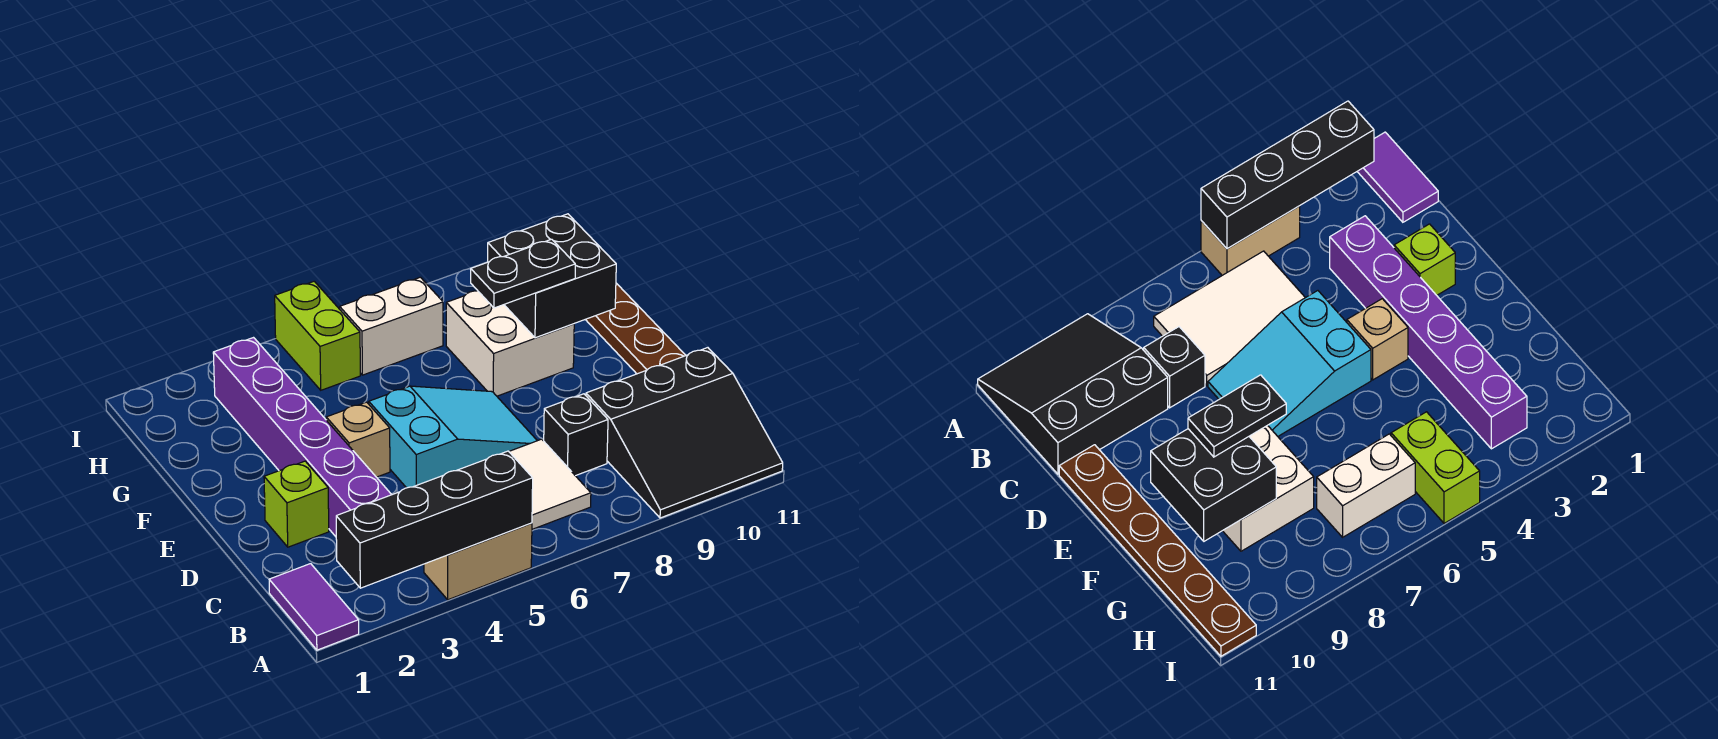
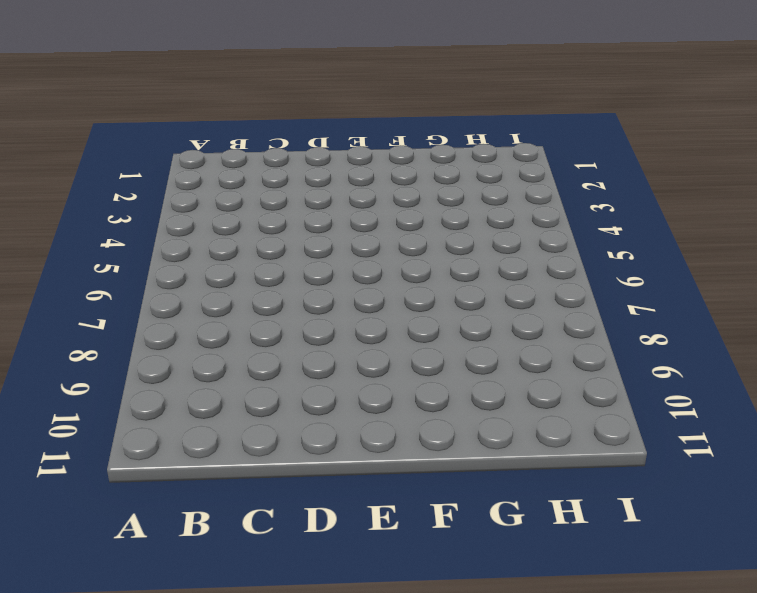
none -> purple 1x2 tile [269,564,359,650]
none -> tan 1x2 brick [424,523,532,600]
none -> black 3x3 slope [586,348,783,518]

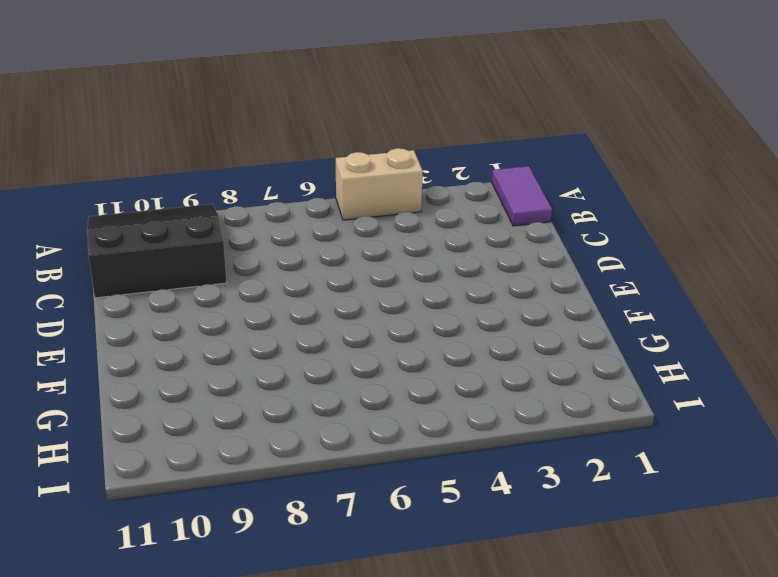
none -> white 2x3 tile [509,439,591,529]
none -> purple 1x6 brick [213,338,392,537]
none -> black 1x1 brick [544,394,608,476]

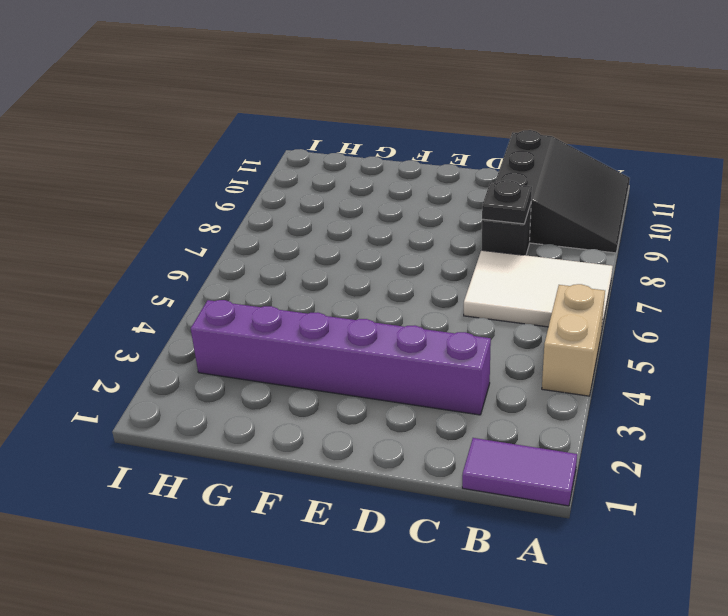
white 2x3 tile [464,250,613,332] -> white 2x3 tile turned to [509,439,591,529]
black 1x1 plate [482,180,532,224] -> none
none -> lime 1x1 brick [264,461,329,547]
none -> cyan 2x3 slope [369,386,537,488]
none -> brown 1x6 plate [585,283,686,374]

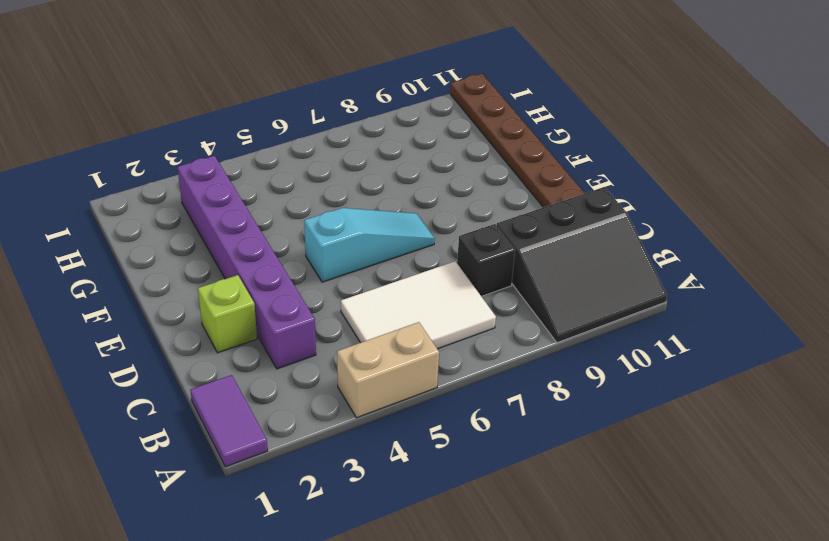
cyan 1x3 slope [304,208,435,282] -> cyan 2x3 slope [369,386,537,488]
none -> tan 1x1 brick [326,402,390,477]
none -> white 2x2 brick [446,291,574,396]
none -> lime 1x2 brick [275,281,360,390]

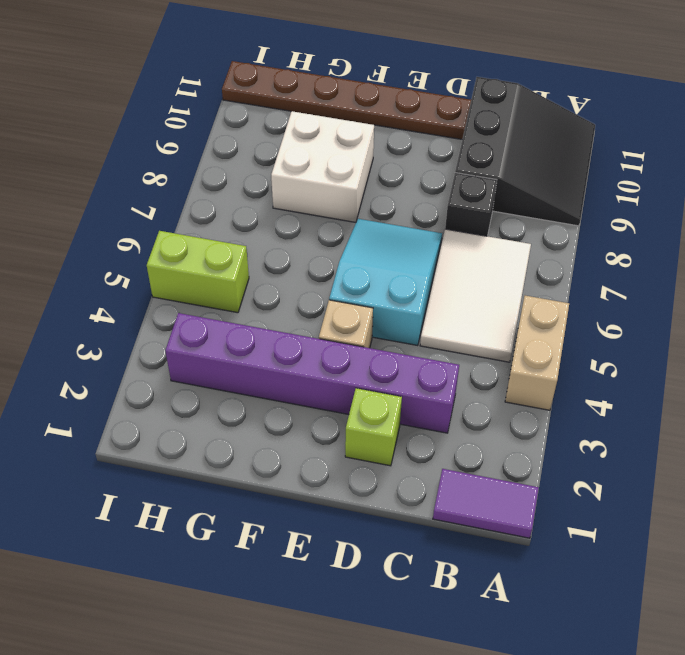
none -> white 1x2 brick [340,277,443,375]
none -> black 1x4 brick [336,451,533,588]
none -> black 2x2 brick [488,214,616,338]

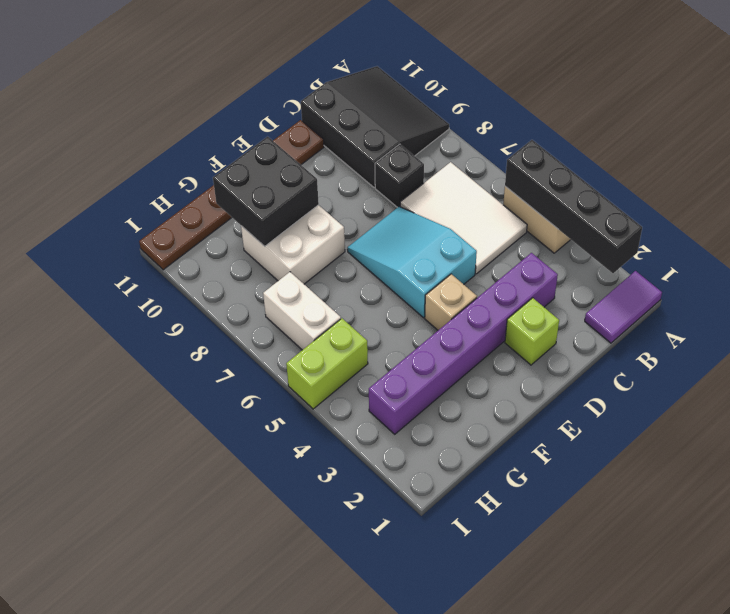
none -> black 1x2 plate [471,239,575,308]

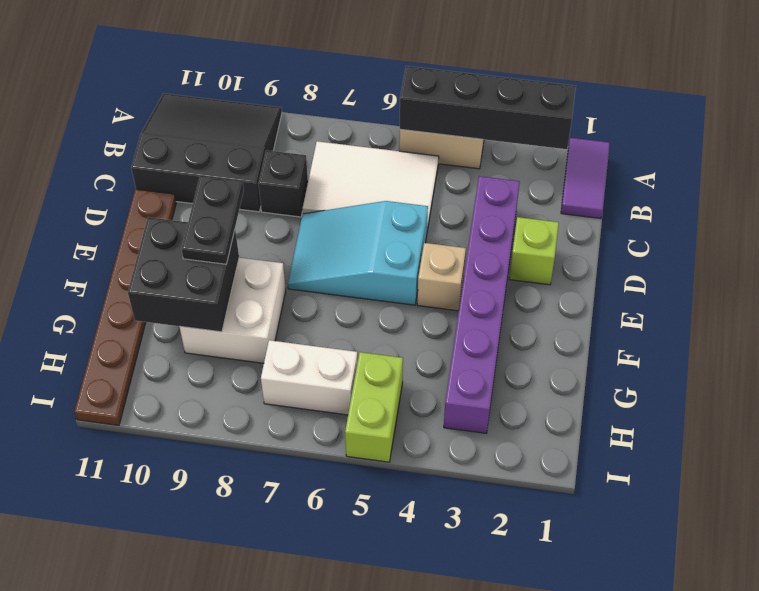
black 1x2 plate [182,175,244,264] -> black 1x2 plate turned to [471,239,575,308]

